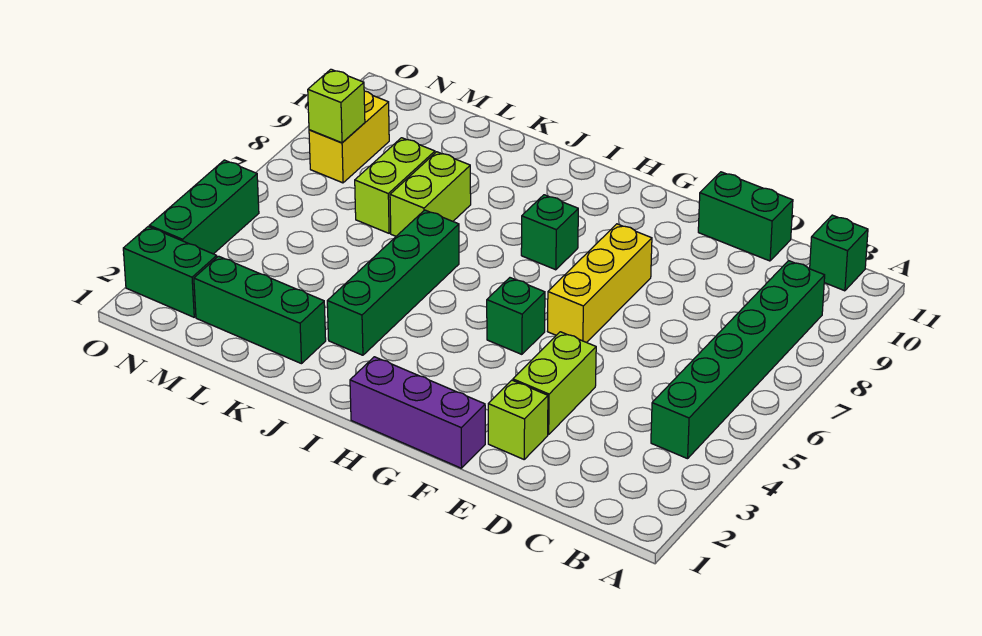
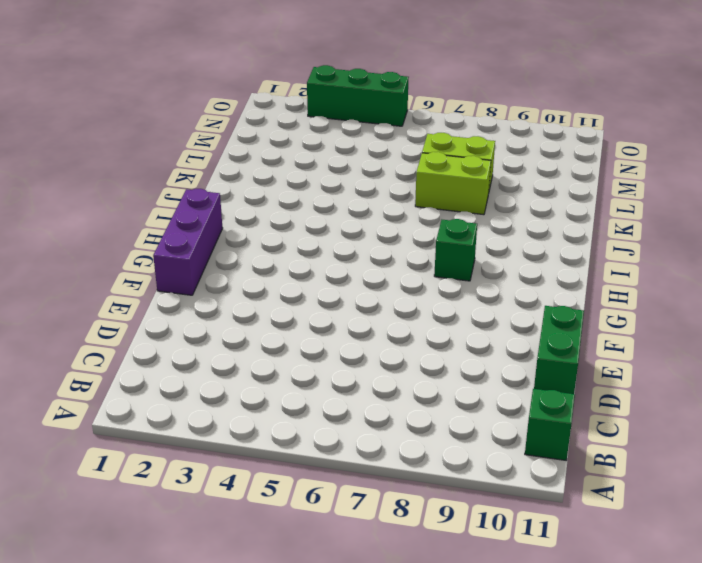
none -> green 1x6 brick [651,261,825,459]
none -> lime 1x1 brick [488,380,548,459]
none -> lime 1x2 brick [513,332,596,435]

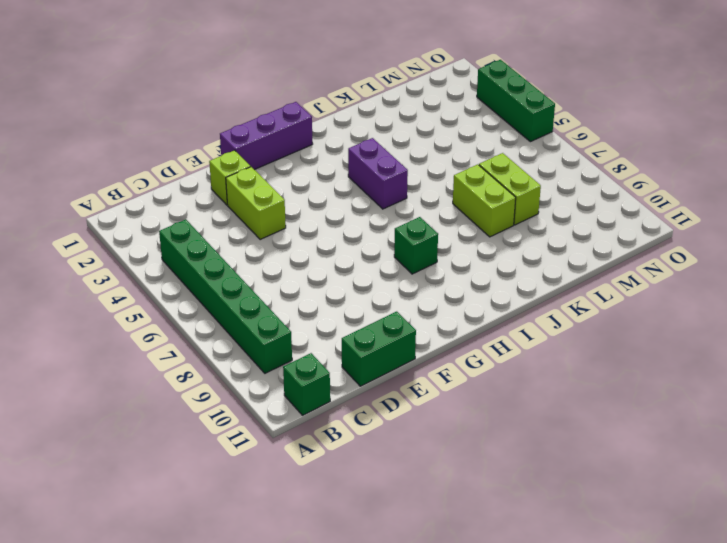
purple 1x2 brick [348,138,408,209] -> none
none -> yellow 1x3 brick [547,224,652,343]
none -> green 1x1 brick [487,278,545,354]
none -> green 1x4 brick [327,210,459,355]

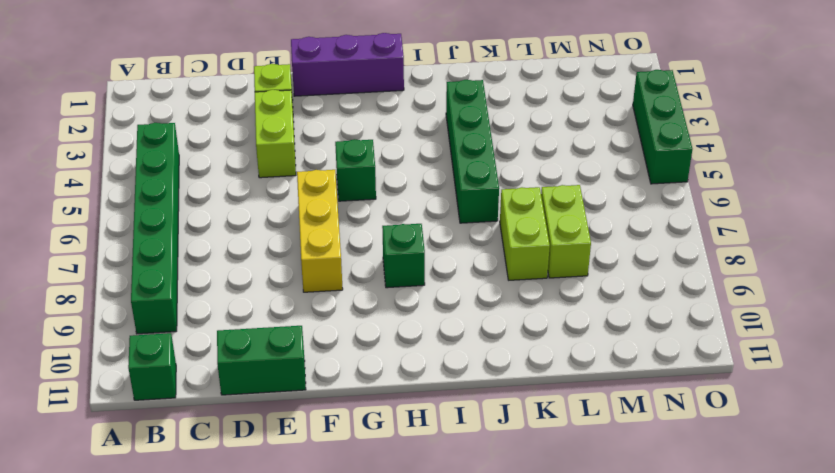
none -> green 1x3 brick [194,256,326,364]
none -> green 1x2 brick [123,227,217,317]
none -> yellow 1x2 brick [309,91,389,183]

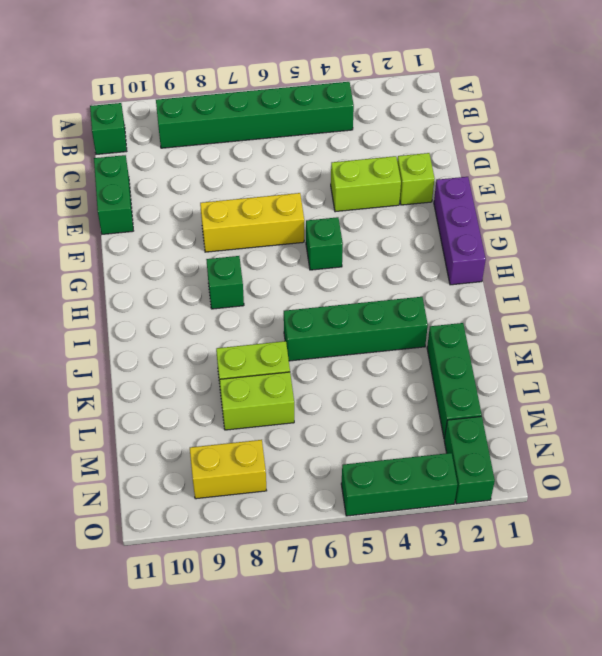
none -> lime 1x1 brick [308,69,365,143]

